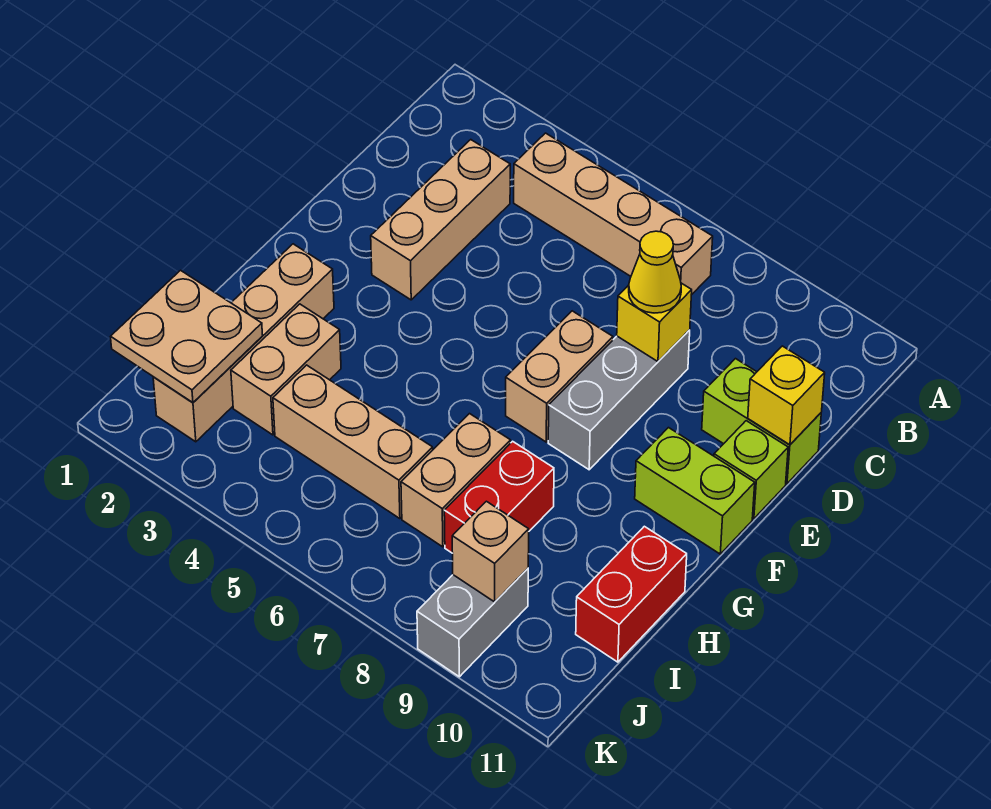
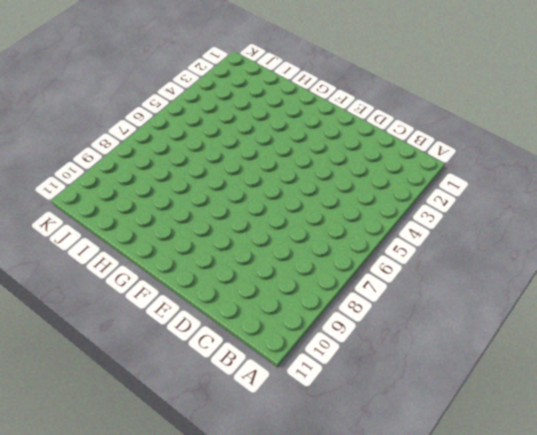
none -> tan 1x4 brick [514,133,713,295]
none -> tan 1x3 brick [371,140,510,300]
none -> grey 1x3 brick [548,330,690,470]

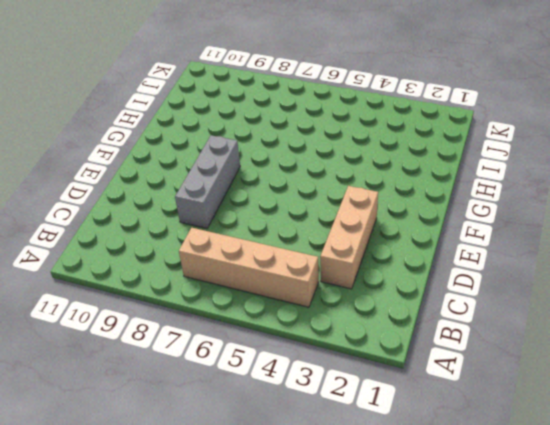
none -> lime 1x2 brick [702,359,821,484]
none -> tan 1x2 brick [506,311,613,442]
none -> lime 1x1 brick [714,421,788,519]

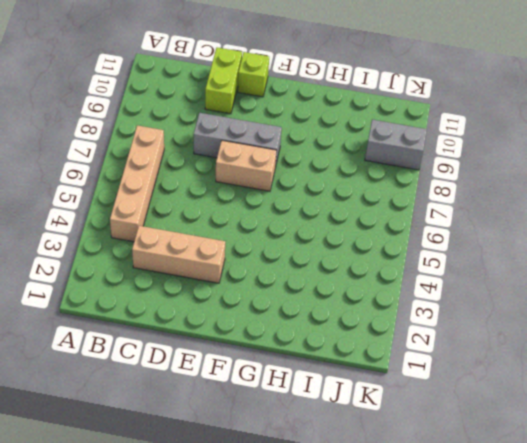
none -> lime 1x2 brick [635,428,755,554]
none -> tan 1x4 brick [153,244,334,442]
none -> tan 1x2 brick [231,304,341,435]

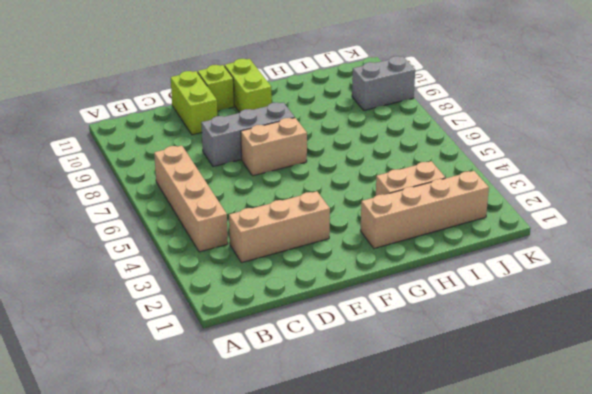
none -> tan 1x2 brick [401,414,511,547]
none -> red 1x2 brick [444,441,554,553]
none -> red 1x2 brick [576,526,687,662]

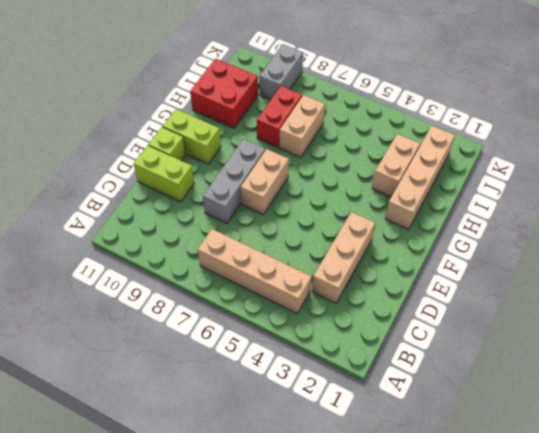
red 2x2 brick [190,59,258,128] -> red 1x2 brick [576,526,687,662]
none -> tan 1x3 brick [273,365,433,519]
none -> yellow 1x1 brick [617,283,692,362]
none -> yellow 1x1 brick [748,346,825,445]

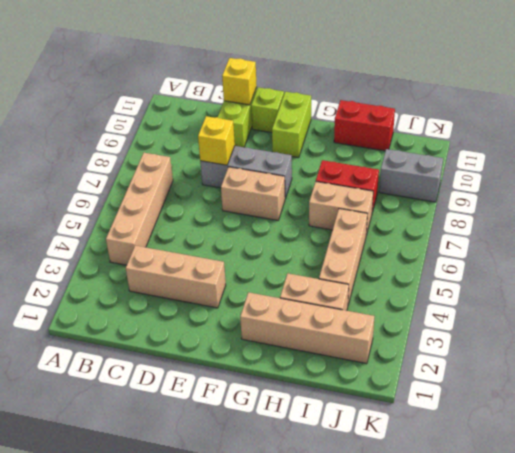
none -> tan 2x2 plate [111,270,263,403]
none -> tan 1x1 brick [452,501,529,602]
none -> yellow 1x1 cone [629,231,681,313]

